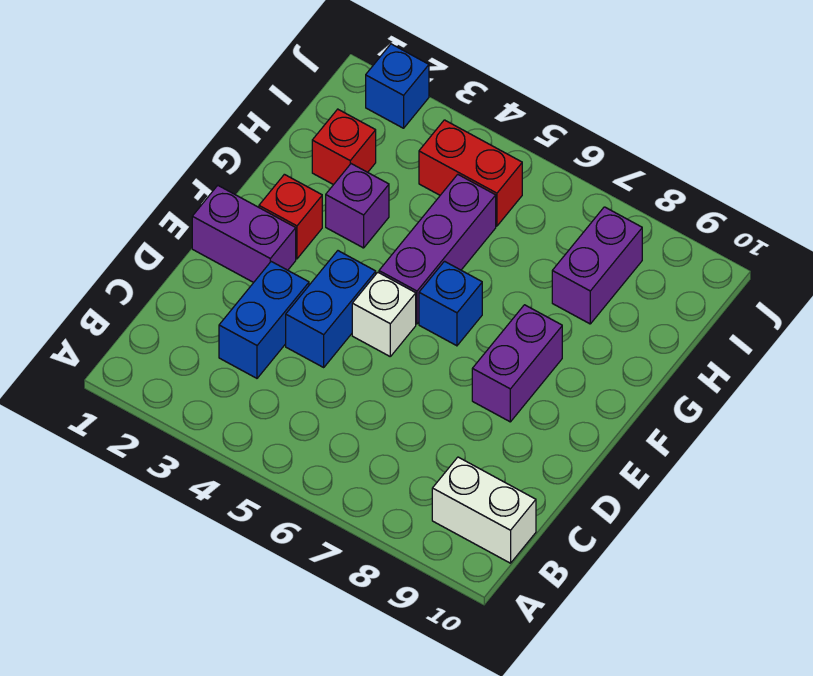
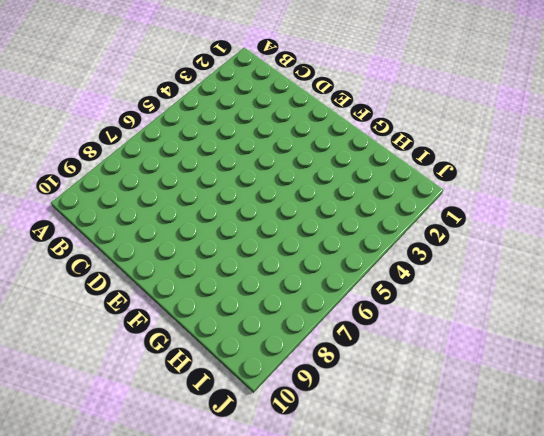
none -> white 1x2 brick [432,457,536,563]
none -> blue 1x2 brick [219,262,309,378]
none -> blue 1x2 brick [286,251,376,367]

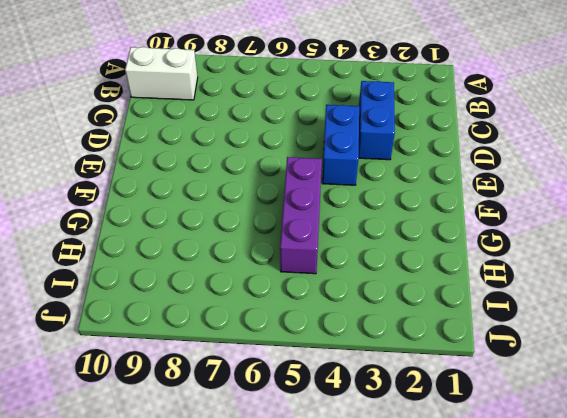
none -> purple 1x2 brick [192,186,296,283]
none -> white 1x1 brick [352,272,416,356]
none -> purple 1x2 brick [472,305,562,422]

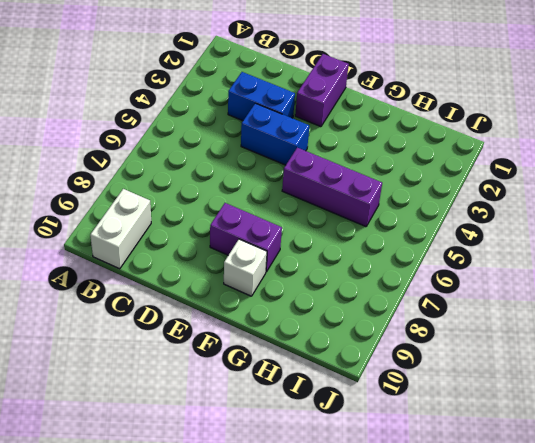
white 1x1 brick [224,239,267,296] -> white 1x1 brick moved to [352,272,416,356]
none -> red 1x1 brick [259,174,322,259]
none -> blue 1x1 brick [419,261,482,346]
none -> purple 1x1 brick [326,164,389,248]

